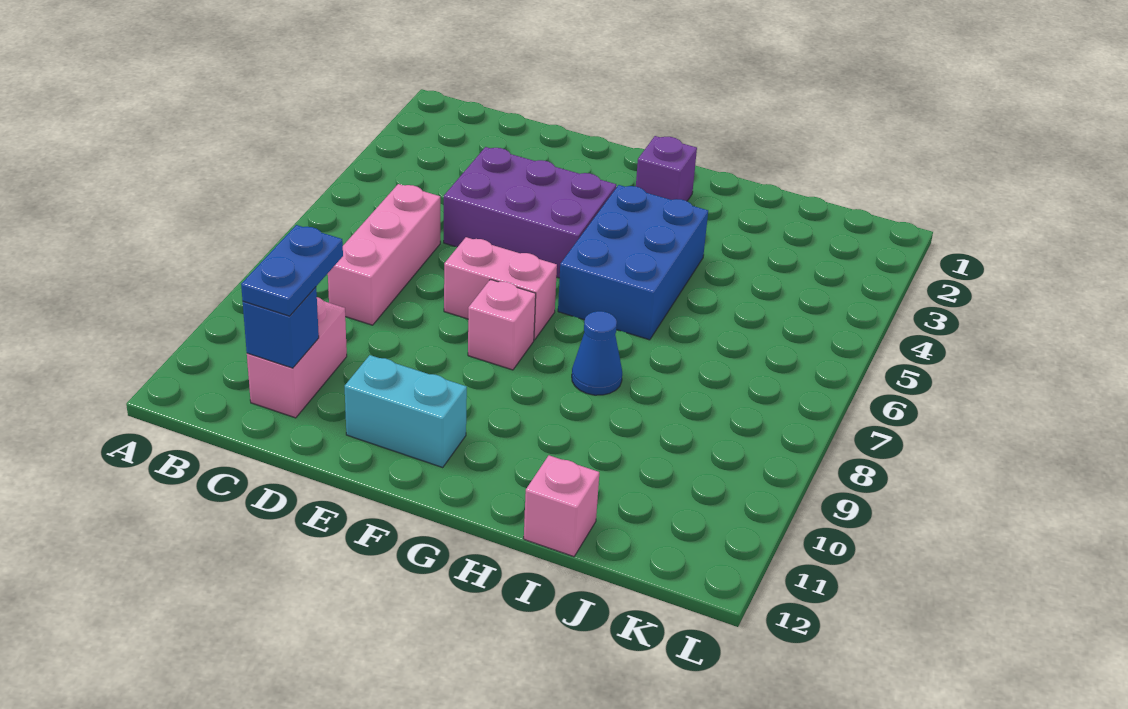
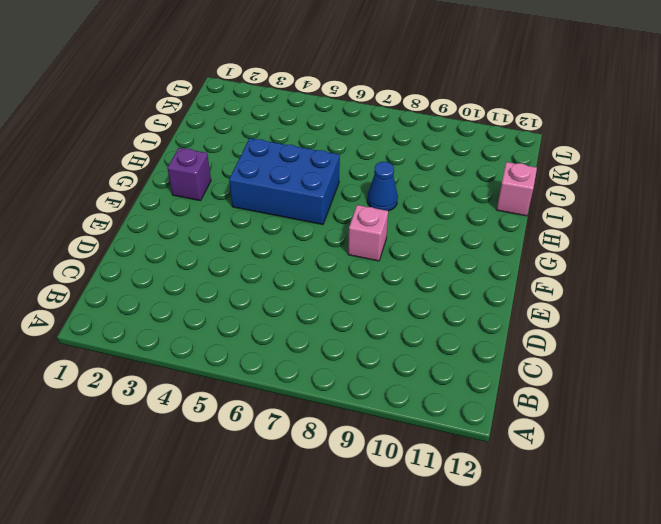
none -> pink 1x3 brick [328,184,440,325]
none -> pink 1x2 brick [247,297,347,418]
none -> purple 2x3 brick [444,147,616,278]

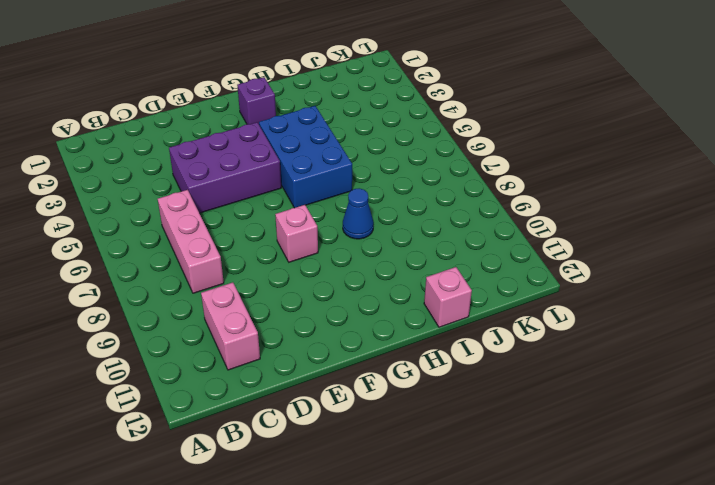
none -> pink 1x2 brick [444,237,557,340]
none -> cyan 1x2 brick [345,355,467,468]
none -> blue 1x1 brick [243,287,319,368]

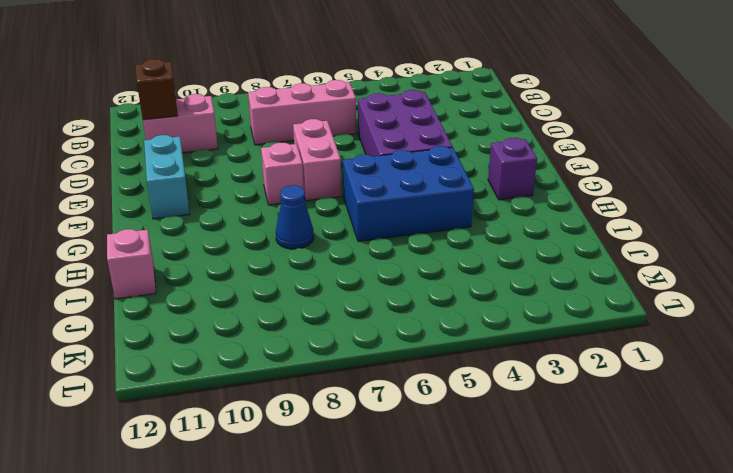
brown 1x1 brick [136,59,178,120] -> blue 1x1 brick [243,287,319,368]
none -> blue 1x2 plate [241,225,343,316]

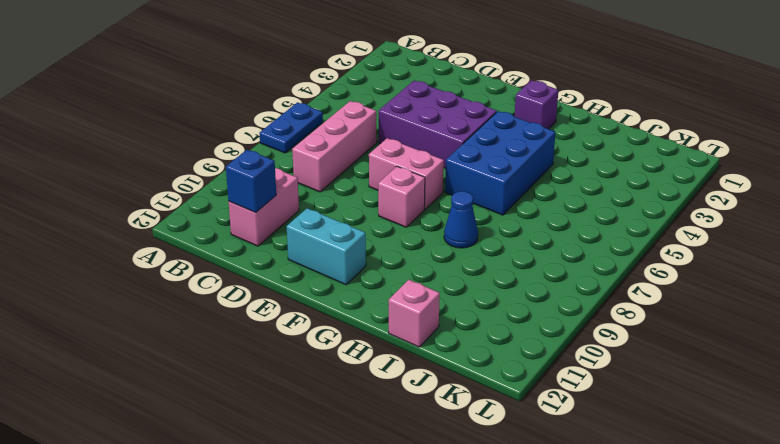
blue 1x2 plate [259,102,323,153] -> blue 1x2 plate moved to [241,225,343,316]

